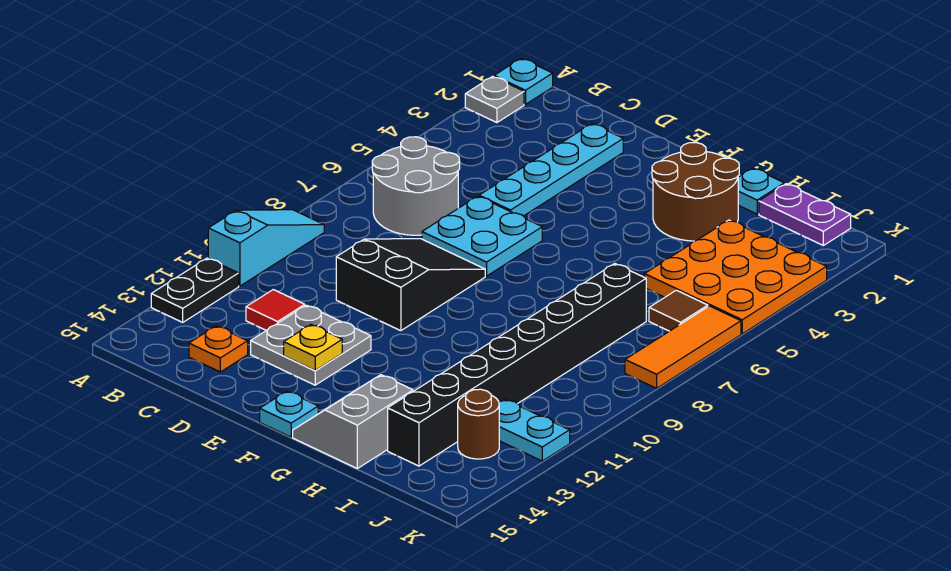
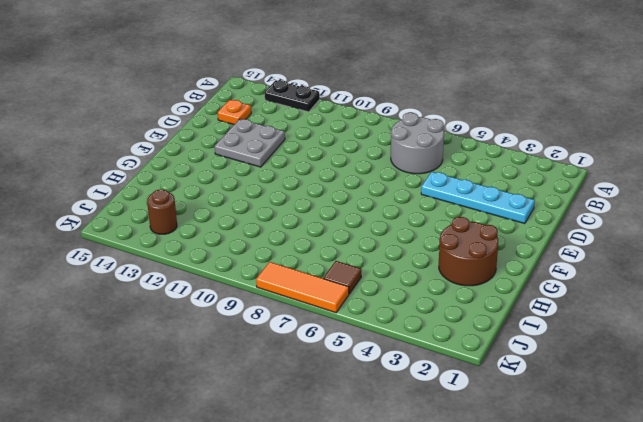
none -> cyan 1x1 plate [494,58,553,104]
none -> grey 1x1 plate [465,76,524,123]
none -> cyan 1x3 slope [208,210,324,286]

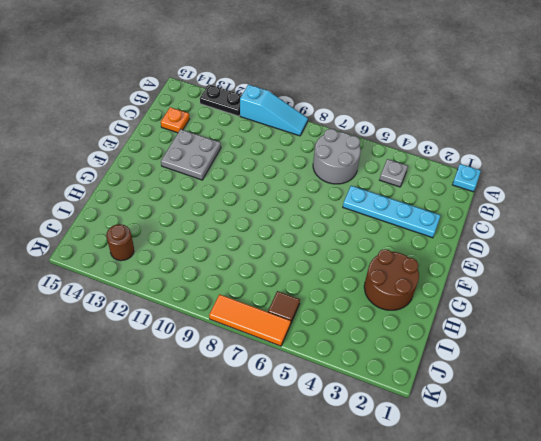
grey 1x1 plate [380,159,408,187] -> grey 1x1 plate moved to [465,76,524,123]
none -> red 1x1 tile [246,290,305,330]
none -> cyan 2x2 plate [422,196,542,276]
none -> black 2x3 slope [336,239,485,331]

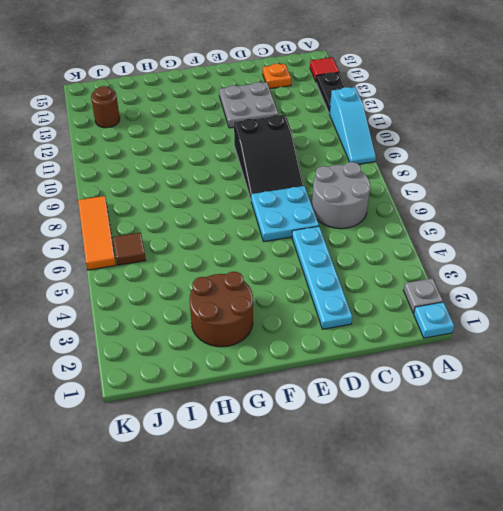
red 1x1 tile [310,58,339,81] -> red 1x1 tile moved to [246,290,305,330]
none -> cyan 1x1 plate [260,391,318,437]
none -> grey 2x2 slope [293,375,413,468]
none -> cyan 1x1 plate [738,168,784,214]

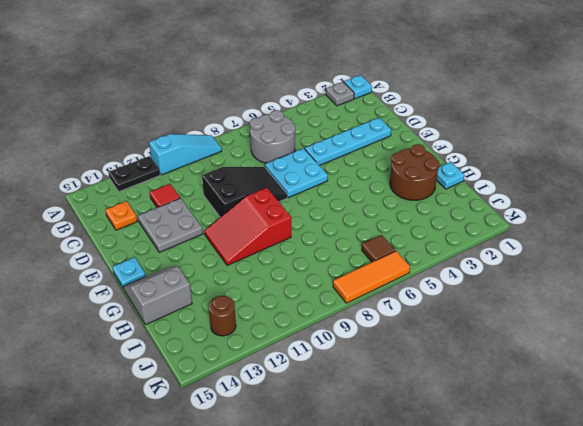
red 2x3 slope [204,188,291,266] -> none
none -> purple 1x2 plate [759,184,851,245]
none -> orange 3x3 plate [645,220,827,334]
none -> black 1x8 brick [388,264,646,466]

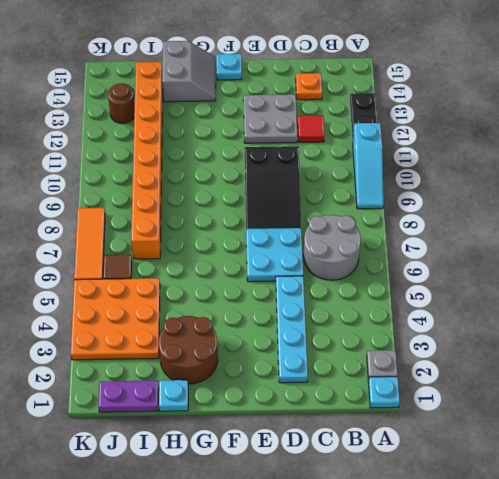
orange 1x8 brick [131,62,163,259] -> black 1x8 brick [388,264,646,466]
none -> cyan 1x2 plate [499,399,570,461]
none -> yellow 1x1 plate [284,325,342,371]

